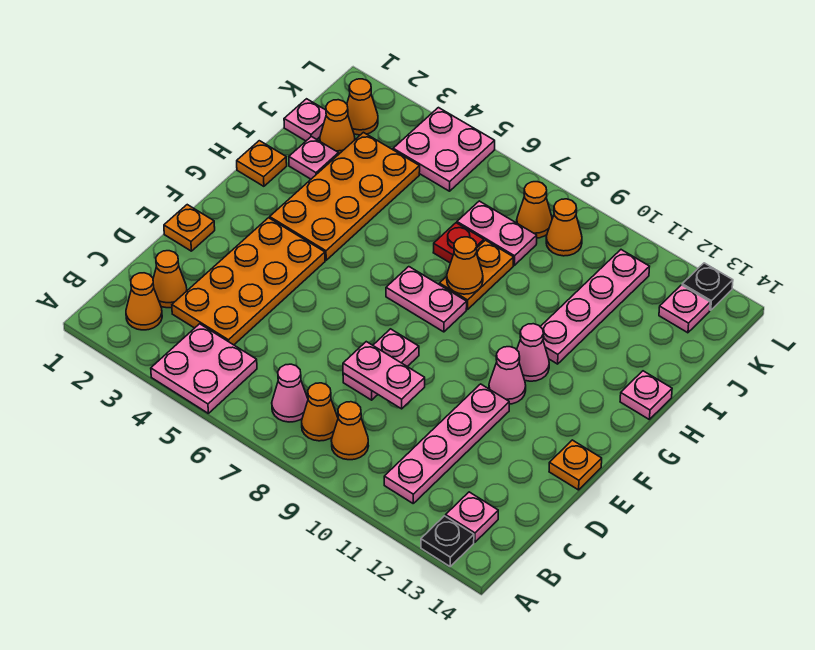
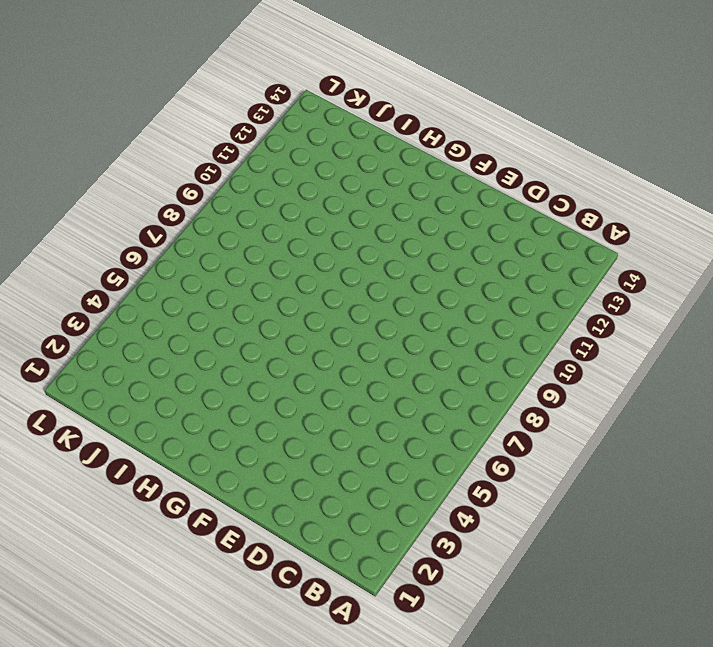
none -> pink 2x2 plate [151,324,257,413]
none -> black 1x1 plate [421,516,474,566]
none -> orange 1x1 cone [126,273,162,330]
none -> pink 1x1 cone [272,364,308,422]

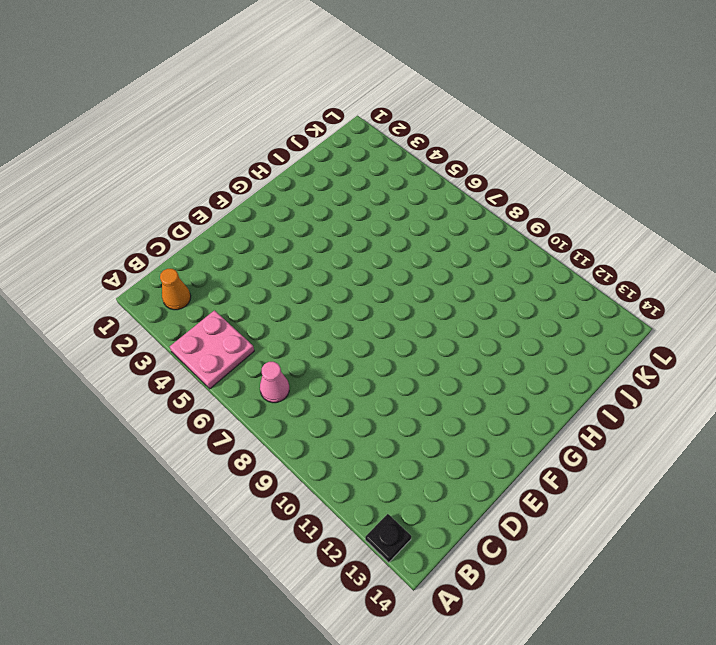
none -> orange 1x1 cone [302,383,338,441]
none -> orange 1x1 cone [331,402,368,460]
none -> pink 1x4 plate [384,384,509,503]
none -> pink 1x1 plate [446,492,498,542]

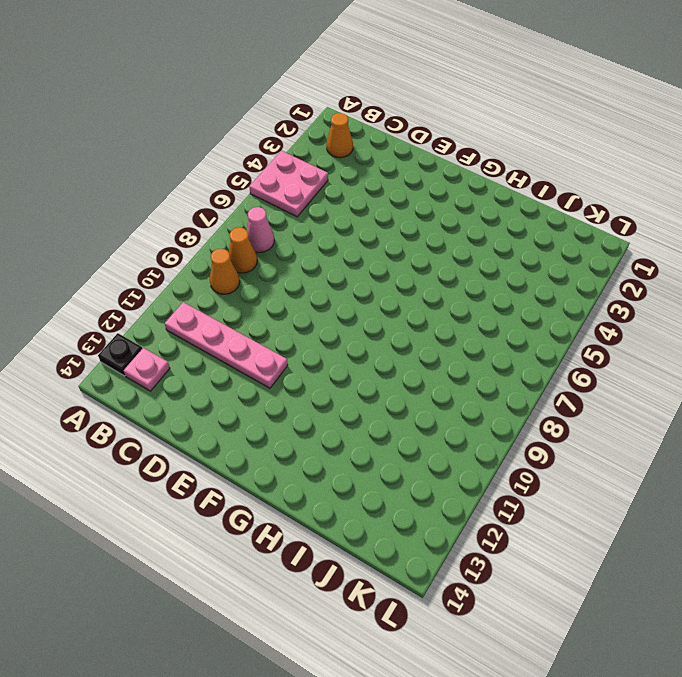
none -> orange 1x1 cone [153,251,187,308]
none -> orange 2x4 plate [172,218,325,345]
none -> pink 1x2 plate [343,329,419,400]
none -> orange 1x1 plate [164,205,215,251]

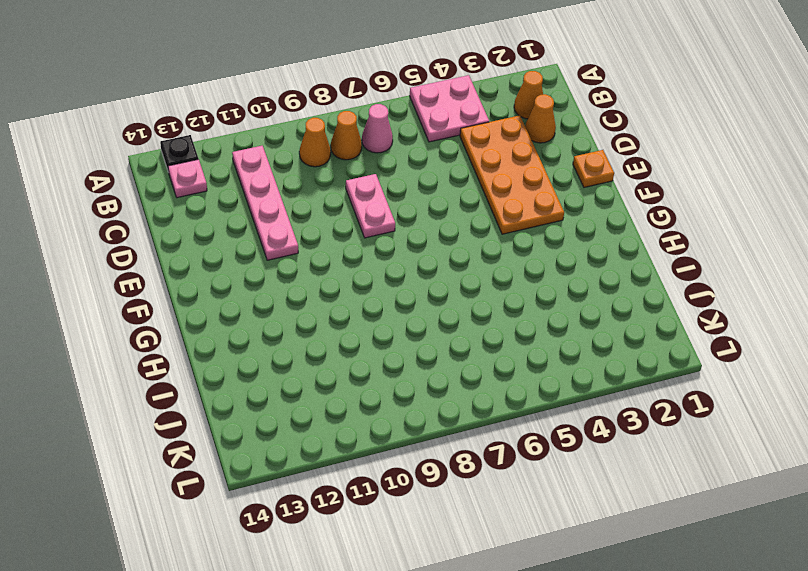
none -> orange 1x1 plate [549,440,602,490]
none -> pink 1x1 cone [489,347,526,404]
none -> orange 2x4 plate [270,132,420,260]
none -> pink 1x2 plate [386,267,467,332]

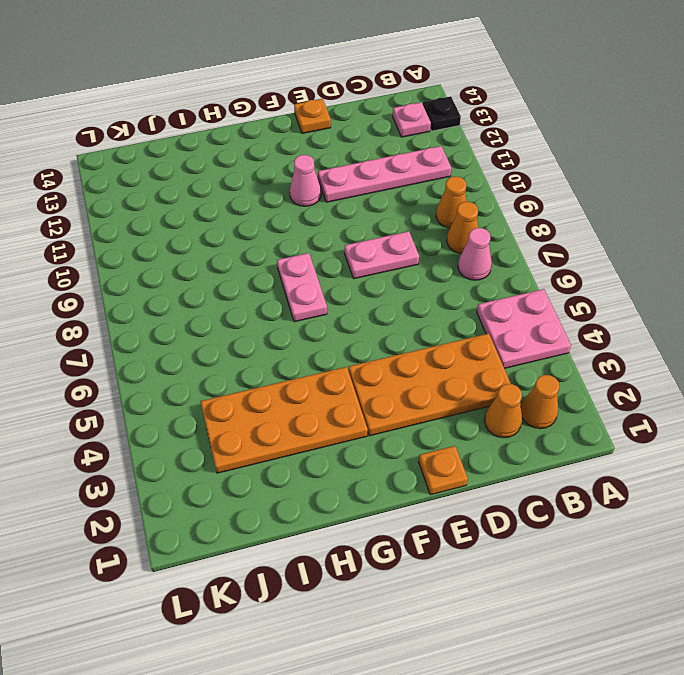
none -> pink 1x1 cone [517,324,549,381]
none -> orange 1x1 plate [237,141,287,186]
none -> orange 1x2 plate [439,240,514,310]
none -> pink 1x4 plate [540,250,650,364]

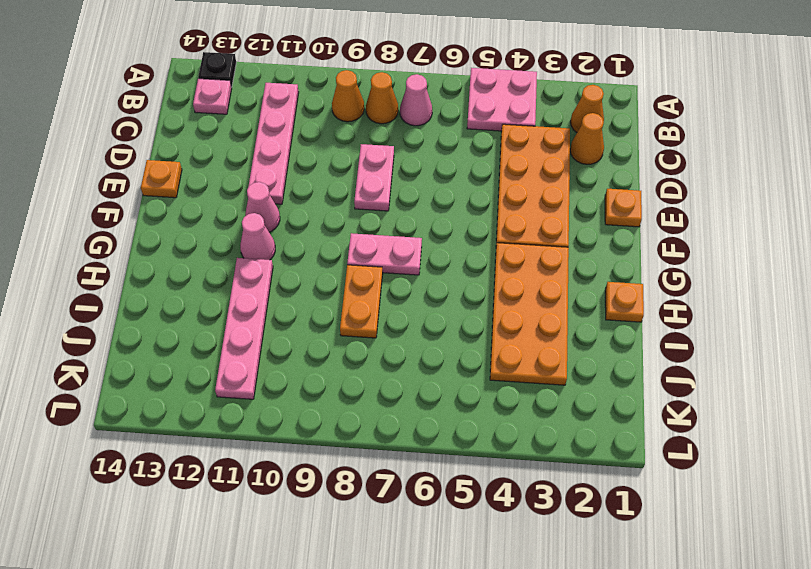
none -> pink 1x1 plate [620,371,672,419]
none -> pink 1x1 plate [289,137,339,179]
none -> red 1x1 plate [433,223,484,263]
none -> pink 1x1 plate [284,99,326,141]

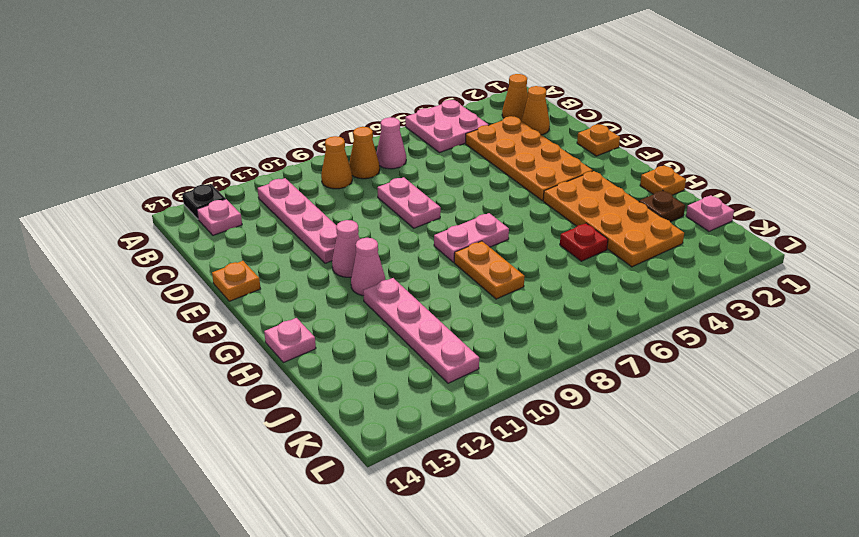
brown 1x1 plate [639,191,685,222] -> pink 1x1 plate [289,137,339,179]
red 1x1 plate [560,223,608,261] -> red 1x1 plate moved to [433,223,484,263]
none -> orange 1x1 cone [320,100,355,154]
none -> pink 1x2 plate [457,201,537,265]
none -> orange 1x1 cone [347,79,378,135]
none -> pink 2x2 plate [393,108,495,191]

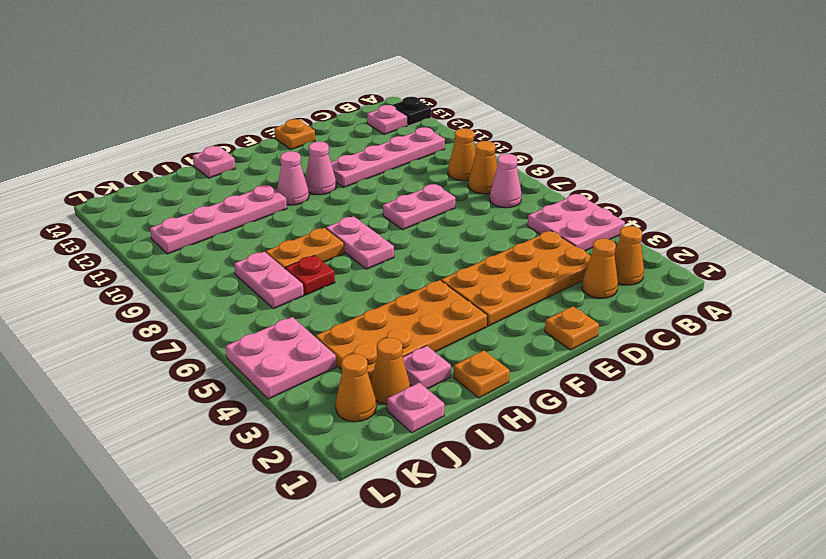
none -> orange 1x1 cone [517,182,552,238]
none -> orange 1x1 cone [546,199,582,256]
none -> pink 1x1 plate [659,285,710,333]
none -> black 1x1 plate [682,263,733,310]

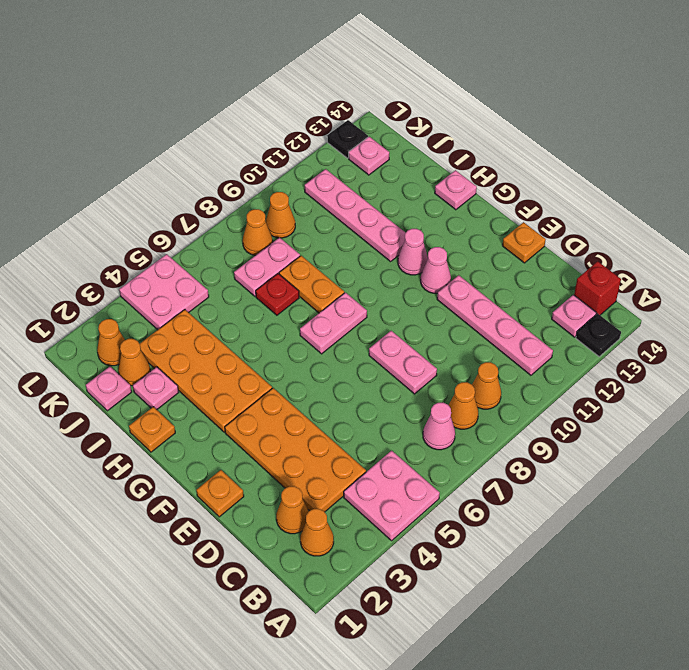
red 1x1 brick [574,261,621,315] -> none
none -> pink 1x2 plate [343,342,425,409]
none -> orange 1x1 cone [447,237,483,294]

